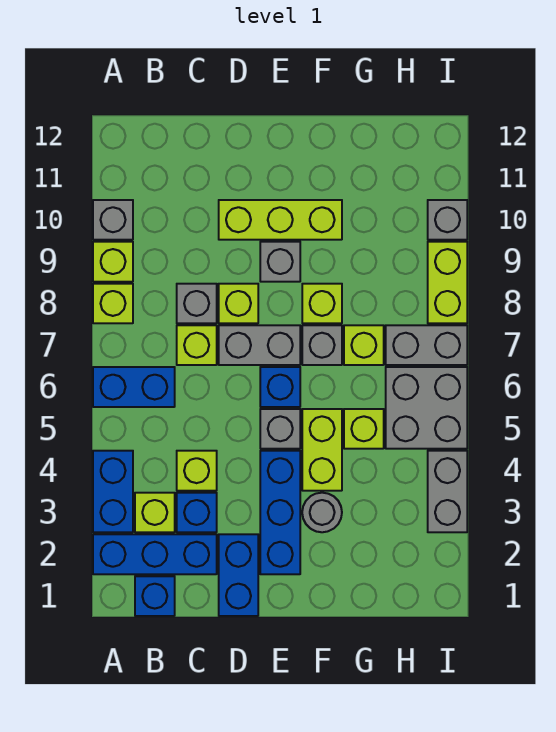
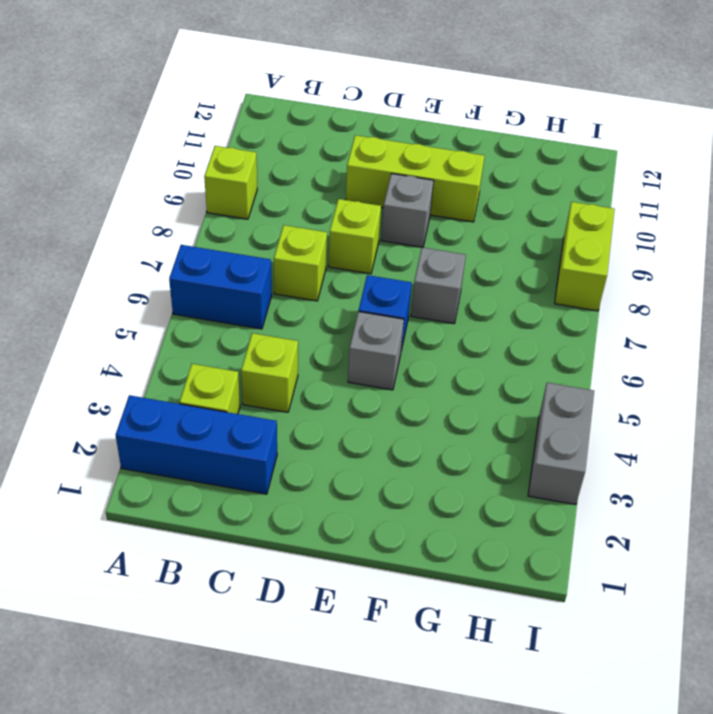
none -> blue 1x2 brick [93,451,133,532]
none -> lime 1x1 brick [93,284,133,323]
none -> grey 1x1 brick [93,200,133,240]
none -> blue 1x1 brick [135,576,175,616]

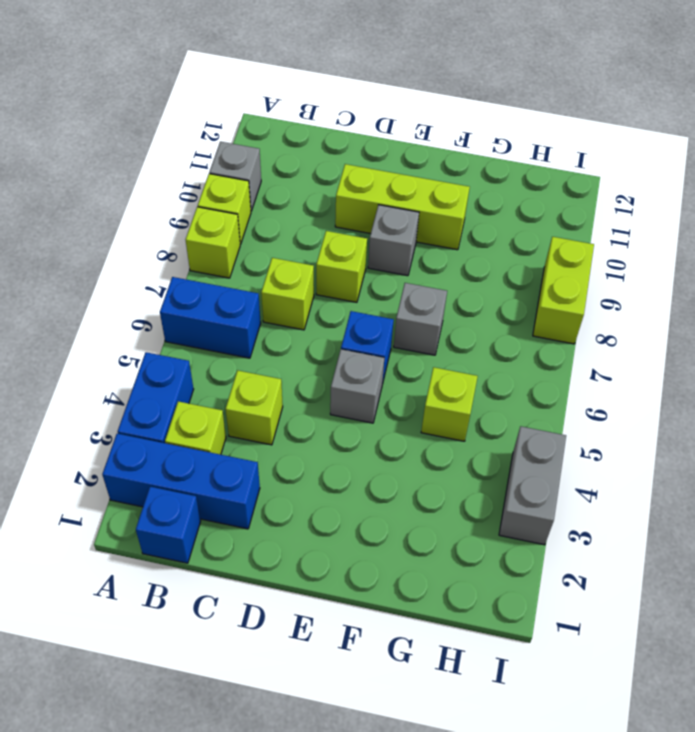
none -> blue 1x1 brick [177,493,217,532]
none -> grey 1x1 brick [177,284,217,323]
none -> blue 1x2 brick [219,534,258,616]
none -> grey 1x2 brick [219,325,300,365]

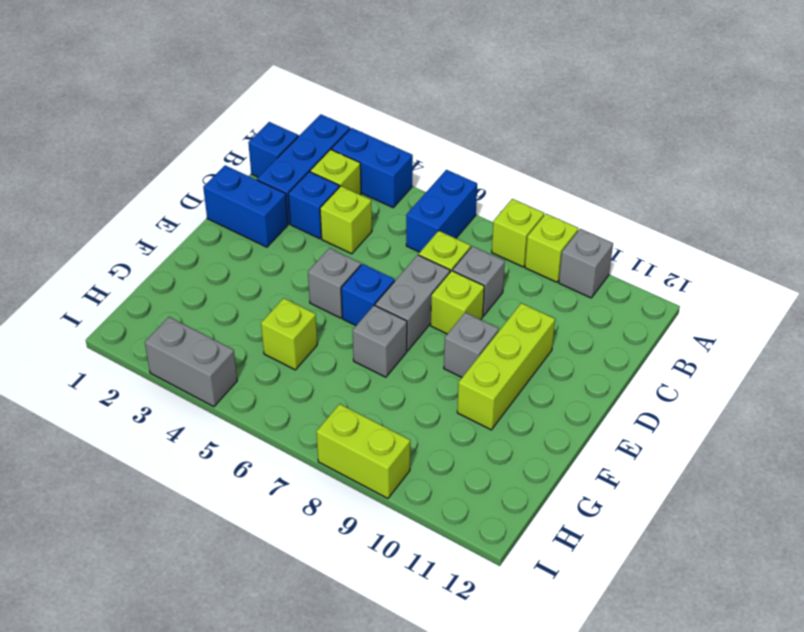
none -> blue 1x3 brick [260,451,300,574]
none -> grey 1x1 round brick [302,493,342,532]
none -> lime 1x2 brick [302,409,342,491]
none -> lime 1x1 brick [302,284,342,323]

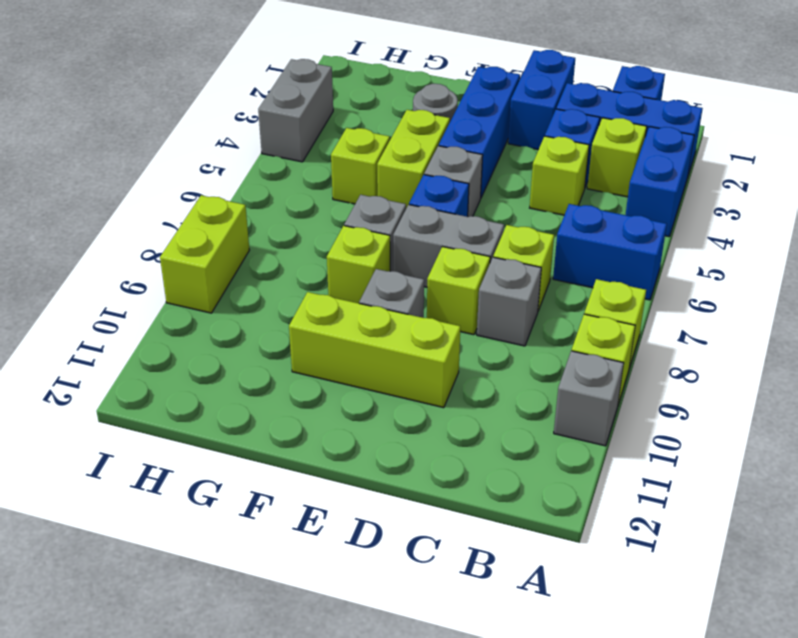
none -> lime 1x1 brick [344,325,384,365]
none -> grey 2x2 brick [386,367,467,449]
none -> grey 1x2 brick [386,325,467,365]
none -> grey 1x1 brick [428,200,467,240]

